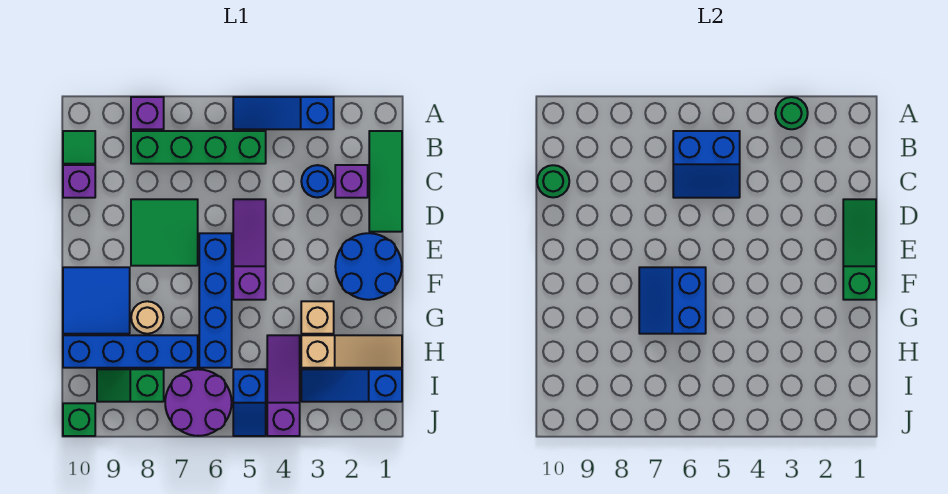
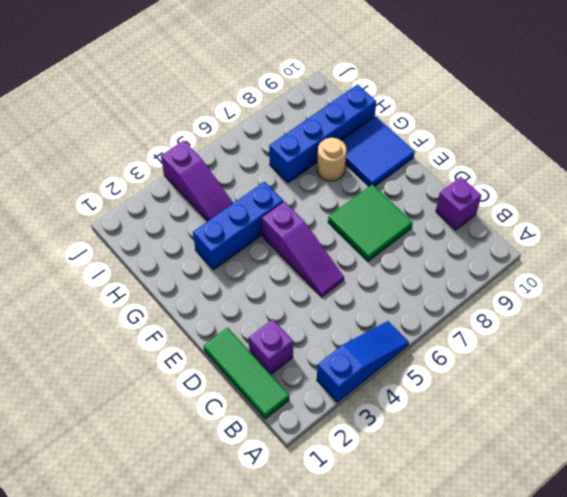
blue 1x3 brick [193,182,283,270] -> tan 1x1 brick [301,301,334,334]
none -> purple 1x1 brick [131,97,164,129]
none -> green 1x4 brick [131,131,266,164]
none -> green 1x1 tile [63,131,95,164]

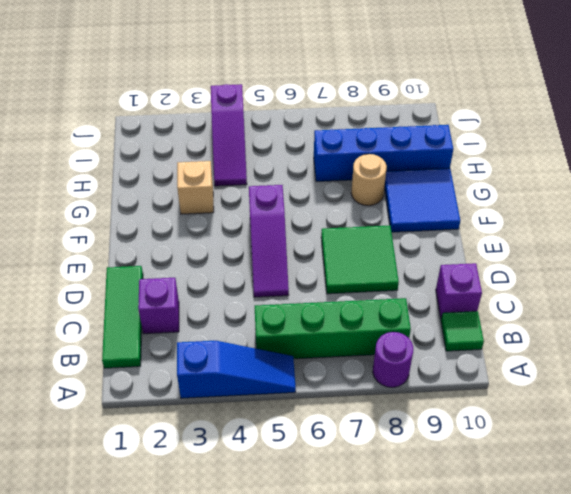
purple 1x1 round brick [373,332,413,387] -> purple 1x1 brick [131,97,164,129]
none -> blue 1x1 round brick [301,165,334,198]
none -> blue 2x2 round brick [335,233,402,300]
none -> blue 1x4 brick [199,233,232,368]

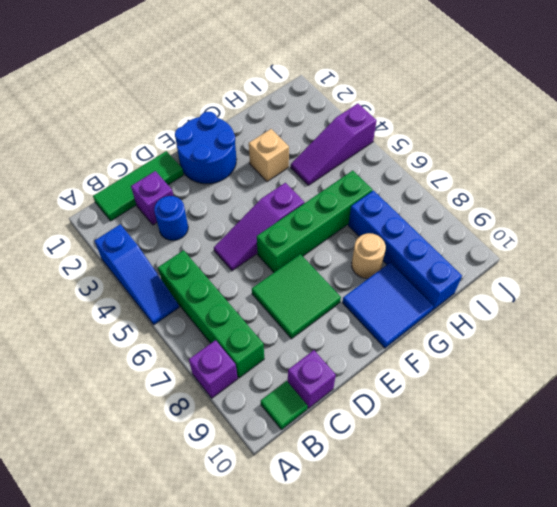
green 1x4 brick [257,171,372,272] -> blue 1x4 brick [199,233,232,368]
none -> tan 1x3 slope [301,335,402,368]
none -> blue 1x3 slope [301,369,402,402]
none -> blue 1x2 slope [233,369,266,436]

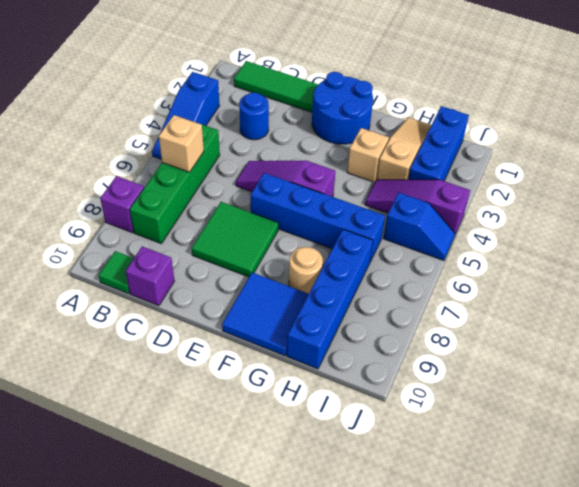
tan 1x1 brick [159,115,204,172] -> blue 2x2 slope [673,131,740,198]
blue 1x3 brick [408,106,469,181] -> blue 1x3 slope [301,369,402,402]
none -> purple 1x1 brick [335,165,368,198]
none -> purple 2x2 round brick [165,369,232,436]
none -> green 1x2 slope [97,369,164,402]

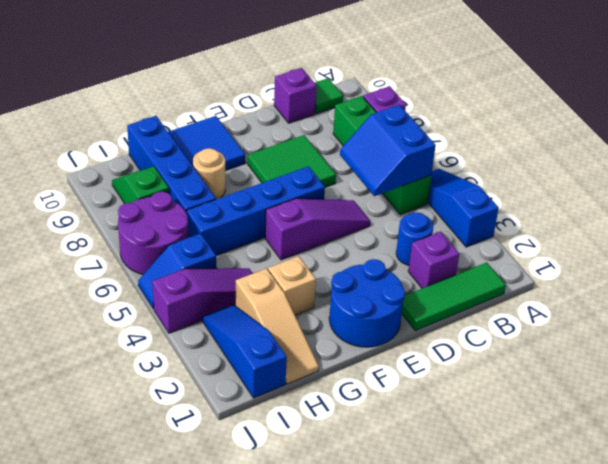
none -> green 1x1 brick [63,403,95,436]
none -> green 1x1 round brick [775,97,808,129]
none -> green 1x1 round brick [537,165,569,198]

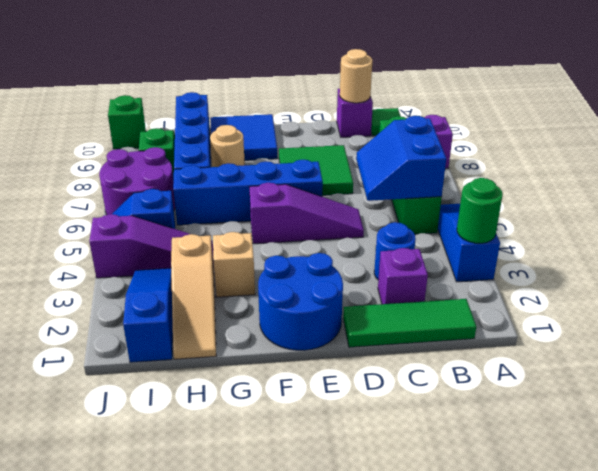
tan 1x1 round brick [340,49,372,103] -> green 1x1 round brick [537,165,569,198]
none -> green 1x3 slope [843,199,876,300]
none -> blue 2x2 slope [639,267,706,334]

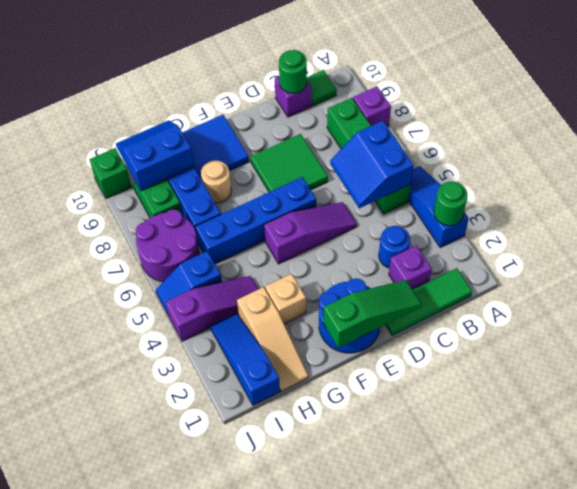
blue 2x2 slope [116,120,194,191] -> blue 2x2 slope moved to [639,267,706,334]

